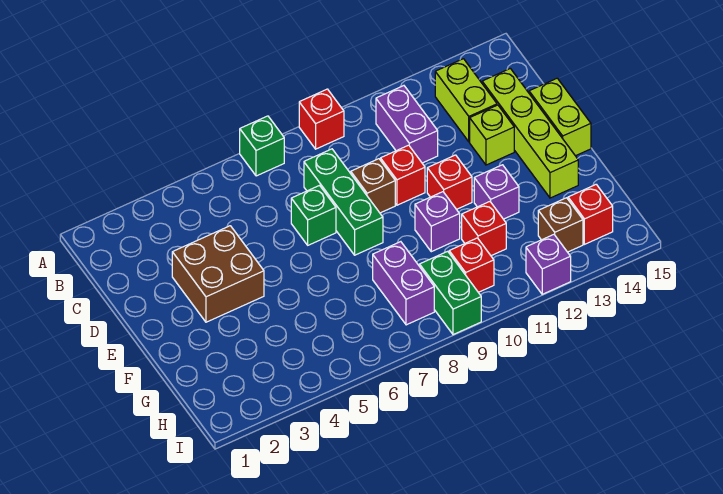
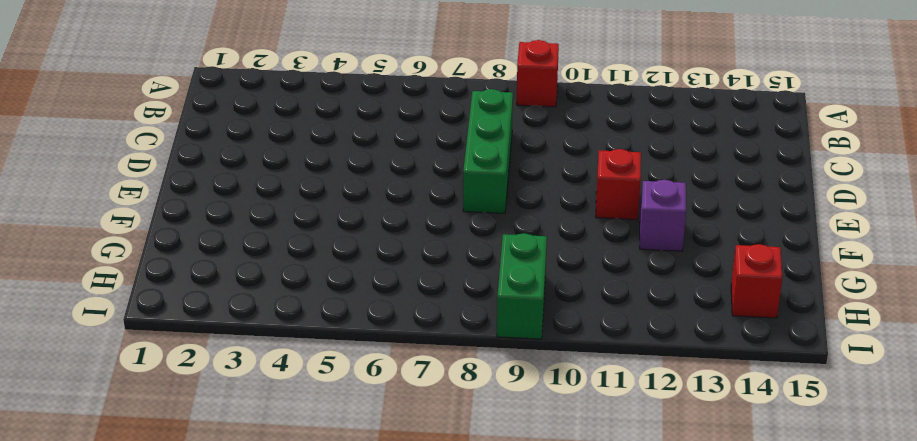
none -> green 1x1 brick [240,116,284,176]
none -> purple 1x2 brick [376,86,438,163]
none -> lime 1x2 brick [435,59,497,142]

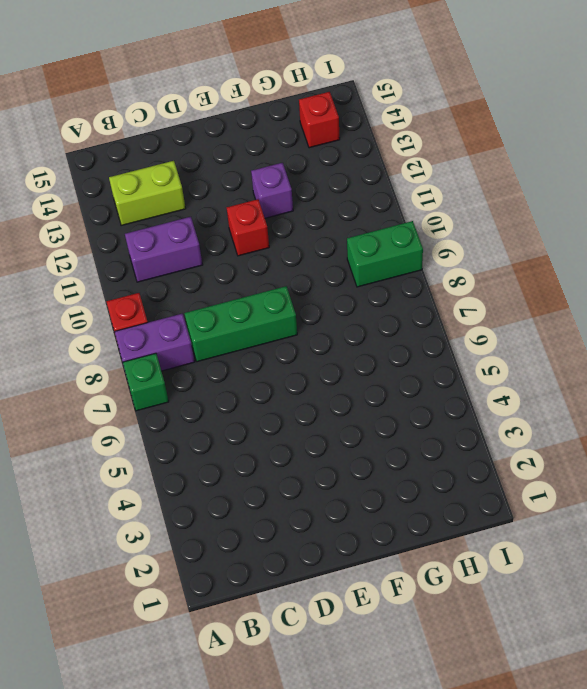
purple 1x2 brick [114,314,195,371] -> purple 1x2 brick moved to [373,242,434,325]
none -> lime 1x4 brick [482,68,578,198]
none -> brown 2x2 brick [172,226,264,322]
none -> green 1x1 brick [291,186,336,245]

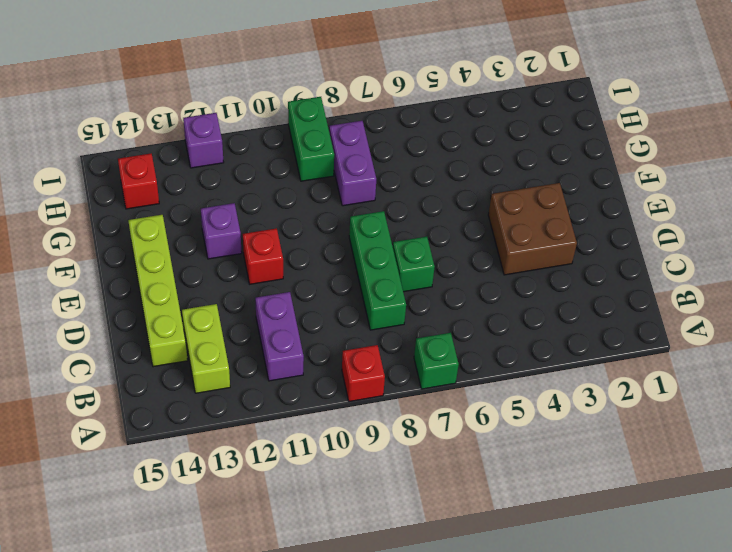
none -> brown 1x1 brick [351,159,395,213]
none -> red 1x1 brick [380,145,425,205]
none -> lime 1x1 brick [470,105,514,165]

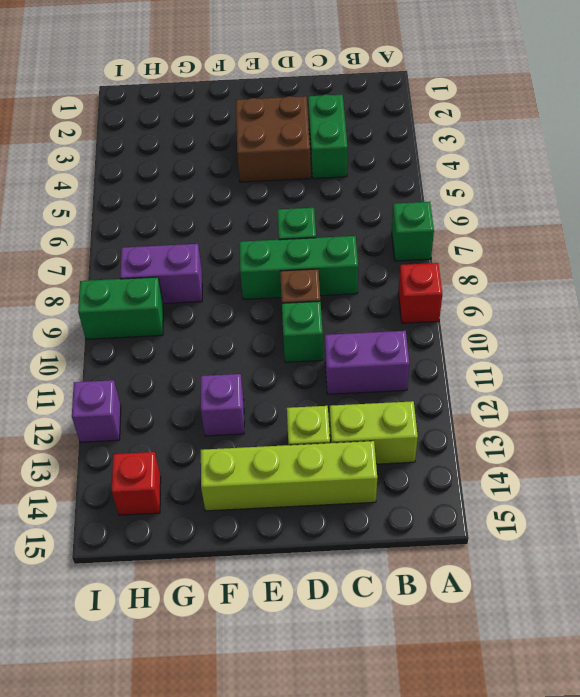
green 1x2 brick [308,94,347,178] -> none
green 1x1 brick [282,301,323,362] -> red 1x1 brick [380,145,425,205]
none -> lime 1x2 brick [529,78,591,156]
none -> red 1x1 brick [427,155,472,209]
none -> purple 1x1 brick [415,192,460,252]

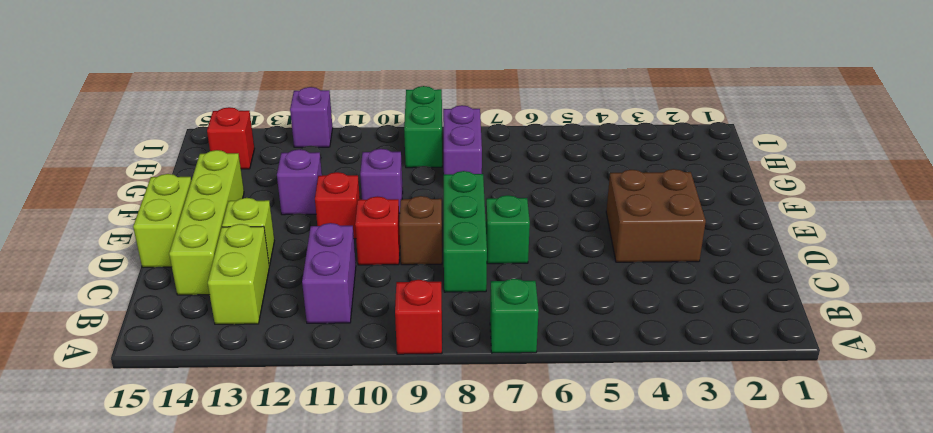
none -> red 1x1 brick [462,202,506,256]
none -> red 1x1 brick [449,238,494,292]
none -> brown 1x1 brick [538,198,583,252]

